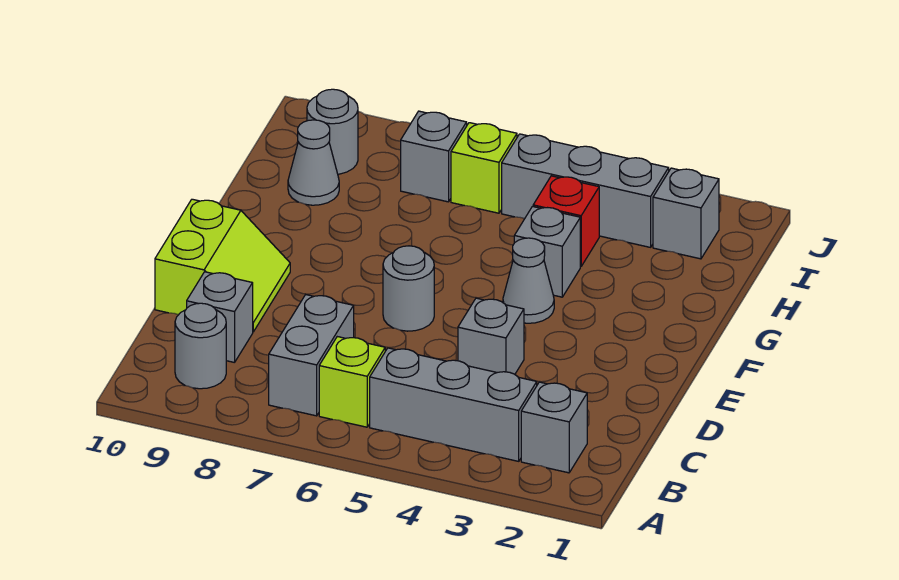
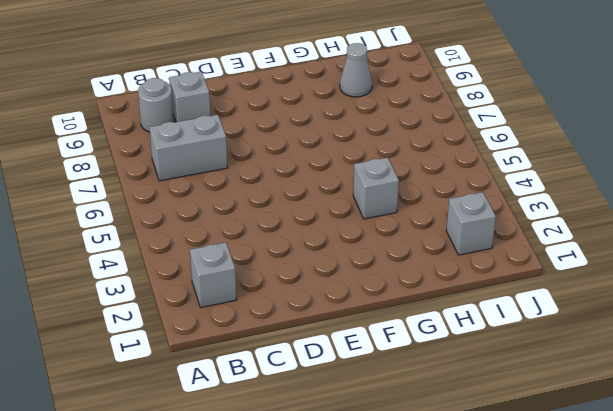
none -> grey 1x3 brick [370,348,537,461]
none -> lime 1x1 brick [319,337,385,427]
none -> grey 1x1 brick [458,298,524,374]

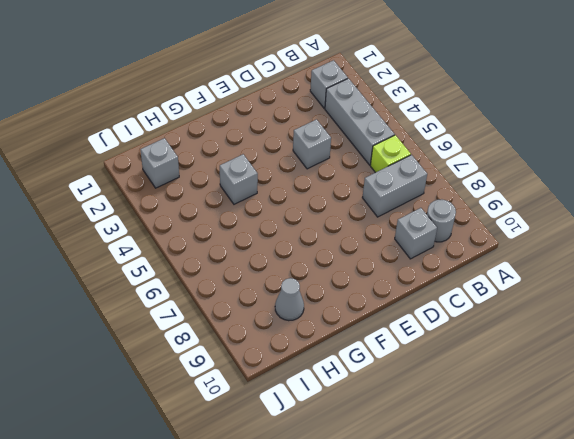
none -> lime 2x2 slope [155,199,290,332]
none -> grey 1x1 round brick [383,246,434,331]
none -> grey 1x1 cone [503,238,554,323]

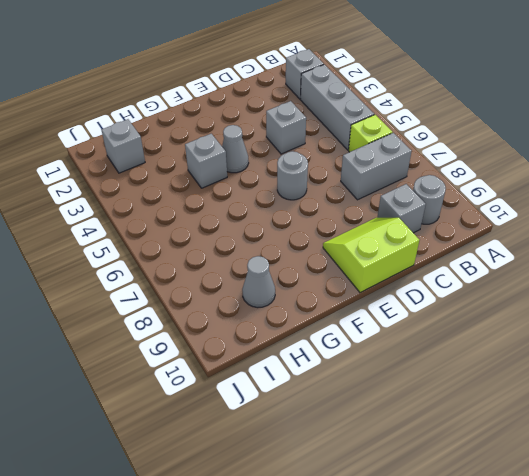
none -> red 1x1 brick [533,176,599,267]
none -> grey 1x3 brick [502,134,669,247]
none -> lime 1x1 brick [451,123,517,213]

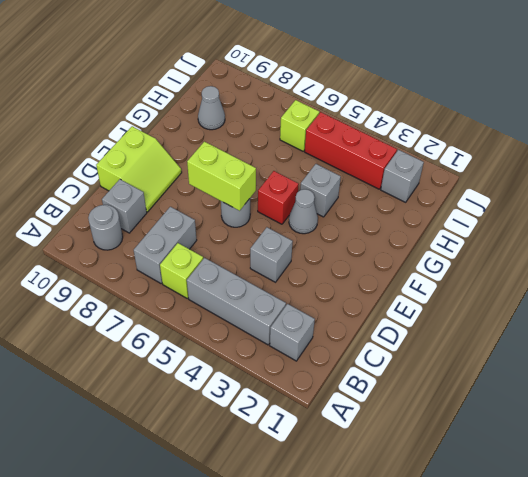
lime 1x2 brick [187,142,256,211] -> none
red 1x1 brick [258,171,299,224] -> red 1x1 brick moved to [533,176,599,267]
red 1x3 brick [305,112,397,189] -> grey 1x3 brick [502,134,669,247]
none -> grey 1x1 brick [401,111,467,202]
none -> grey 1x1 round brick [307,89,358,174]

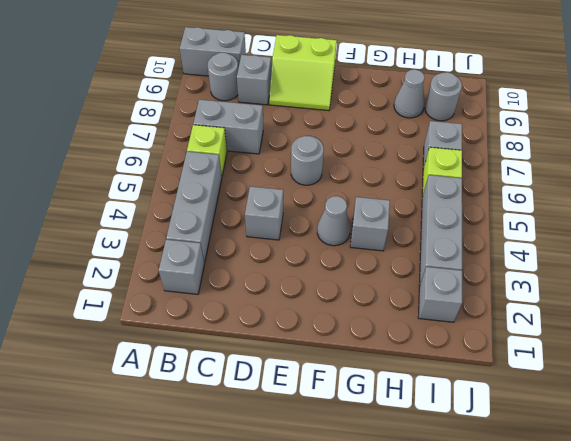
grey 1x2 brick [180,27,246,76] -> none
none -> red 1x1 brick [533,176,599,267]

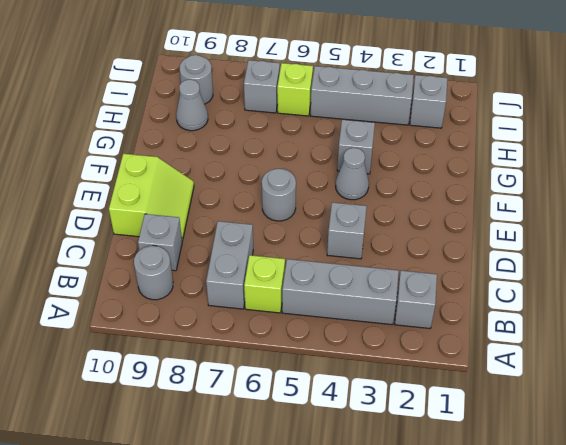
none -> red 1x1 brick [533,176,599,267]

